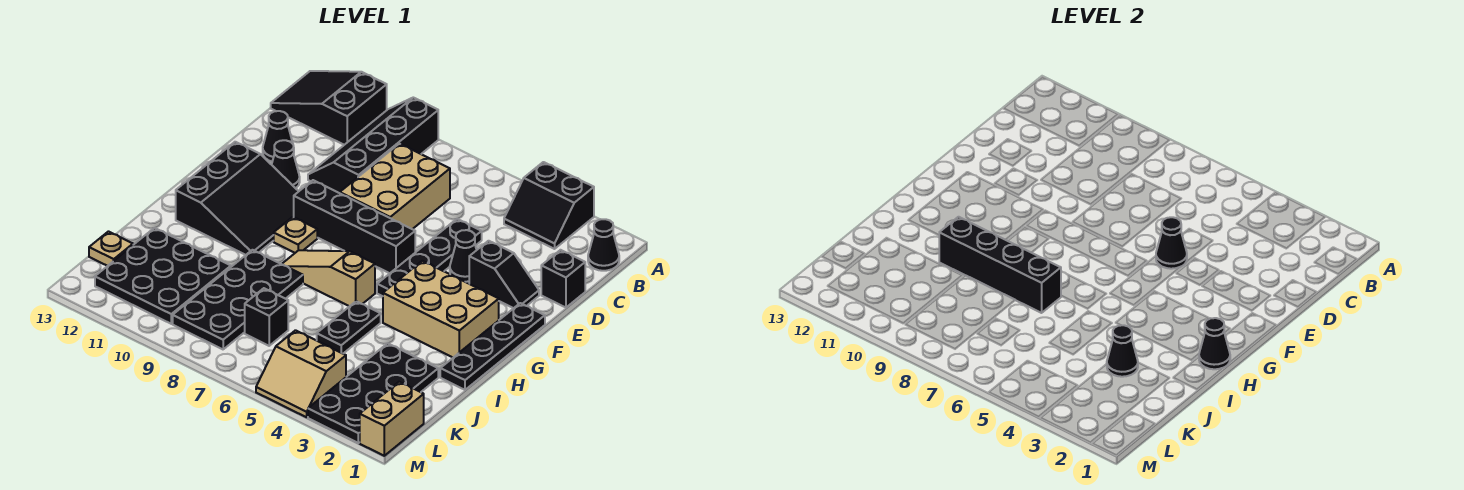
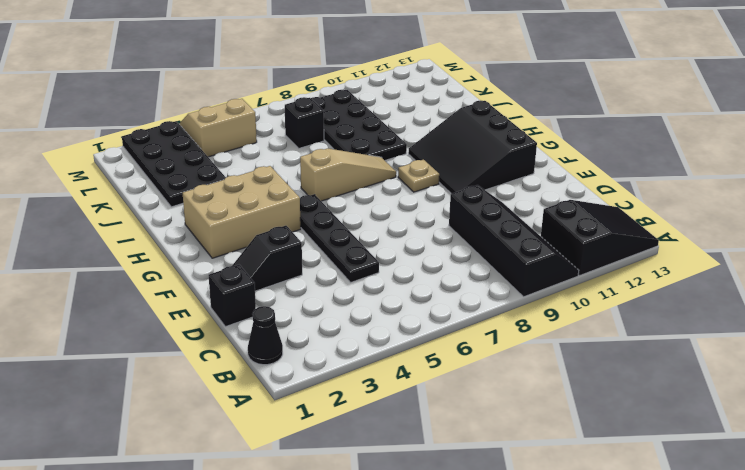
none -> black 2x2 slope [504,162,594,249]
none -> tan 2x3 brick [340,144,450,229]
none -> black 1x1 cone [263,111,294,162]

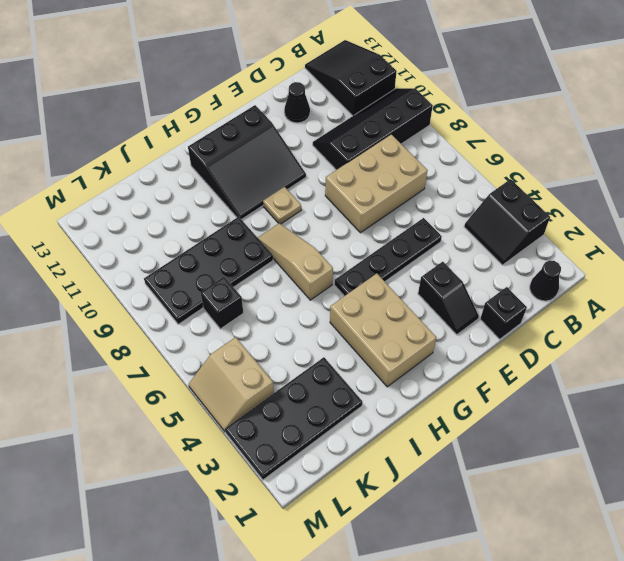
none -> black 1x1 cone [450,230,476,282]
none -> black 1x1 cone [272,140,300,188]
none -> black 1x4 plate [440,303,545,390]

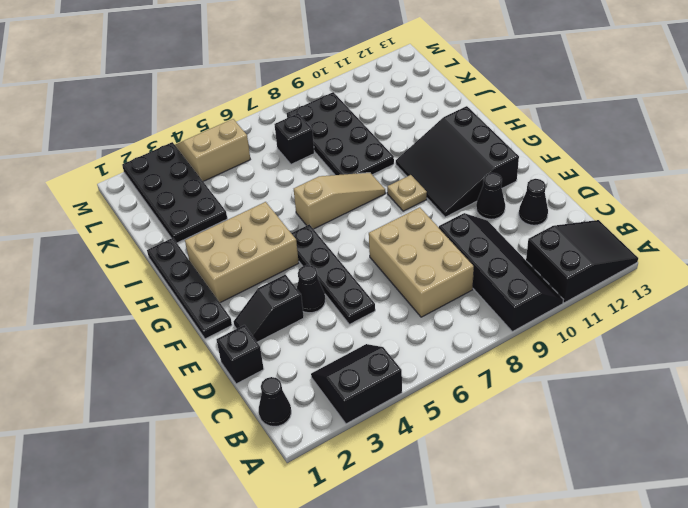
none -> black 1x4 brick [294,180,415,273]
none -> black 1x2 plate [317,301,381,354]
none -> black 3x3 plate [95,228,231,324]

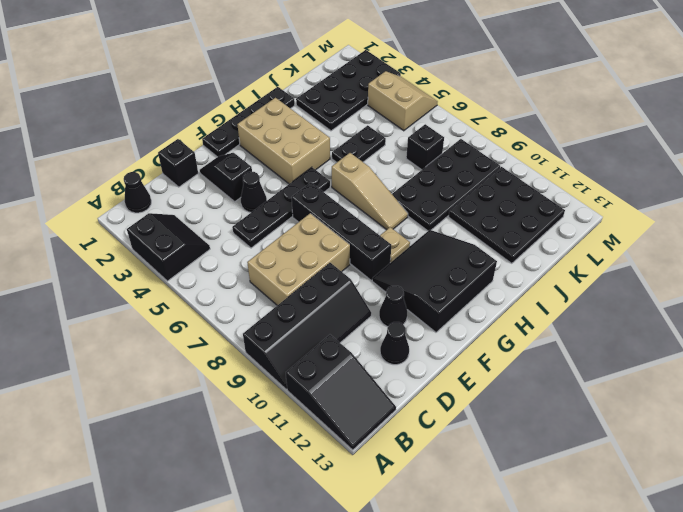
none -> tan 1x1 plate [89,232,133,266]
none -> tan 1x2 brick [360,382,424,456]
none -> black 1x1 cone [1156,217,1187,269]

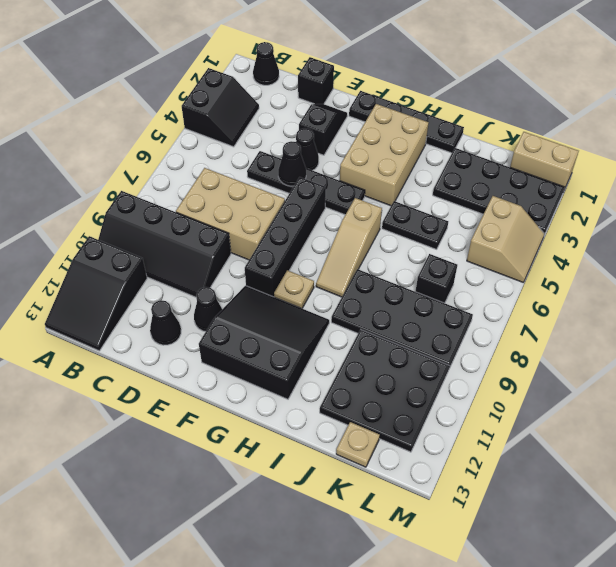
none -> black 1x1 cone [1199,318,1230,369]
none -> black 1x4 brick [939,217,1061,313]
none -> black 1x1 cone [1107,325,1138,377]

